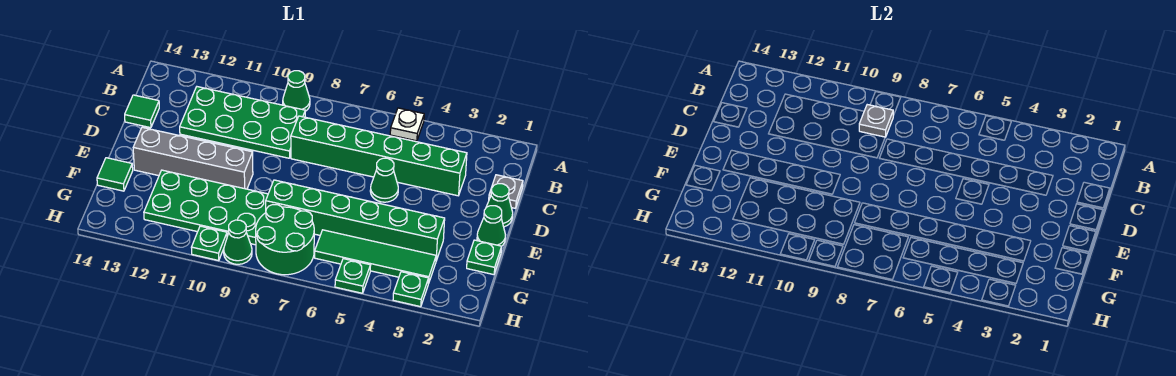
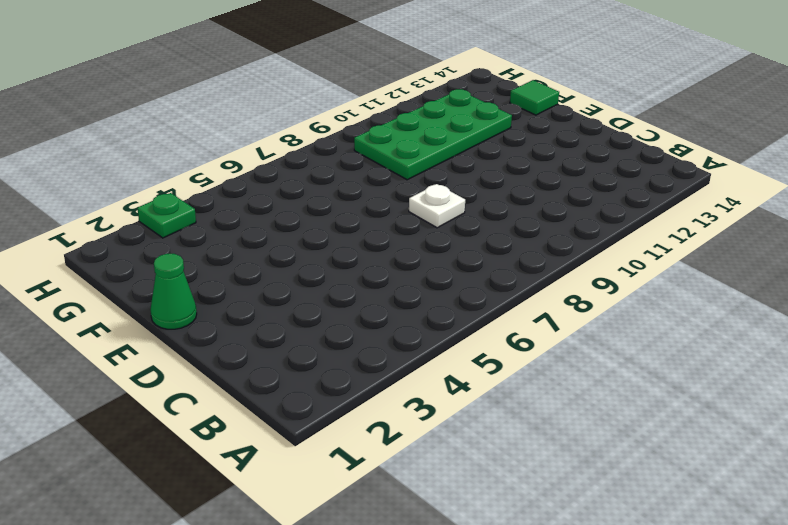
white 1x1 plate [409,184,465,228] -> white 1x1 plate moved to [390,108,424,141]
none -> green 1x1 cone [283,71,310,111]
none -> green 2x4 plate [180,87,305,158]
none -> grey 1x1 plate [489,175,523,208]

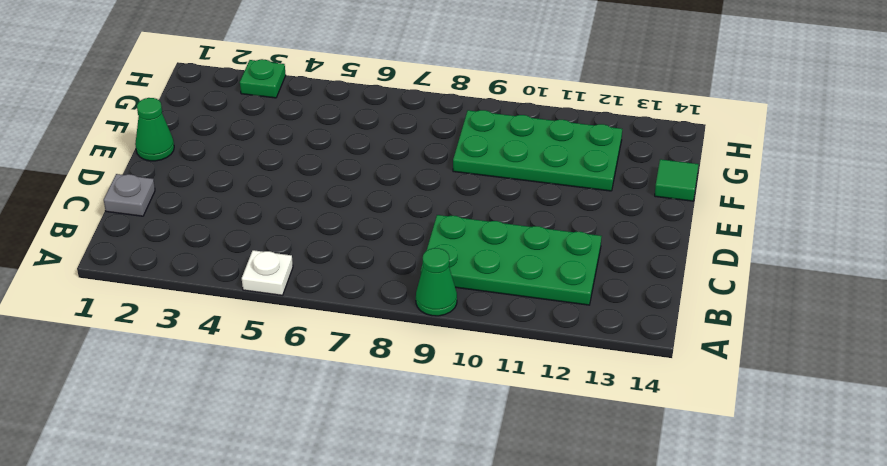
none -> green 1x6 brick [291,116,467,196]
none -> green 1x1 tile [125,95,159,128]
none -> green 1x1 cone [486,184,513,227]

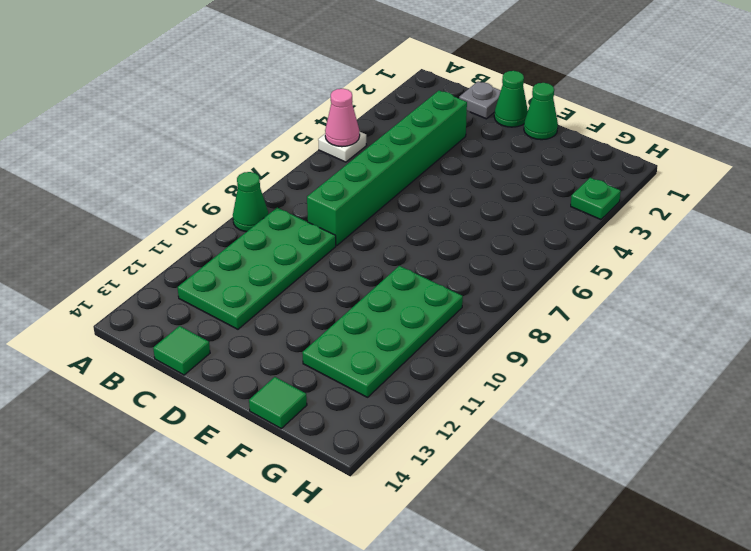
pink 1x1 cone [325,89,360,147] -> none
none -> green 1x1 cone [370,158,398,202]
none -> grey 1x4 brick [133,127,253,189]
none -> green 1x1 plate [467,240,502,275]

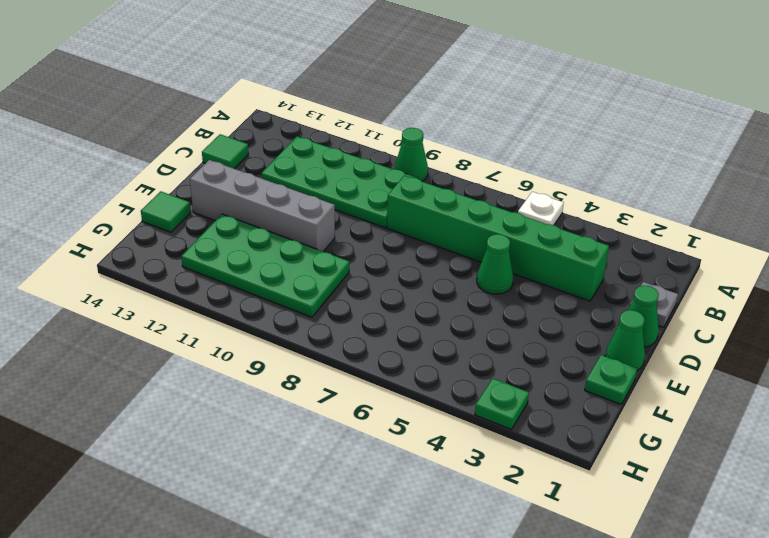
none -> green 1x6 brick [266,180,445,261]
none -> green 1x4 tile [315,230,436,284]
none -> green 2x2 round brick [256,205,314,275]

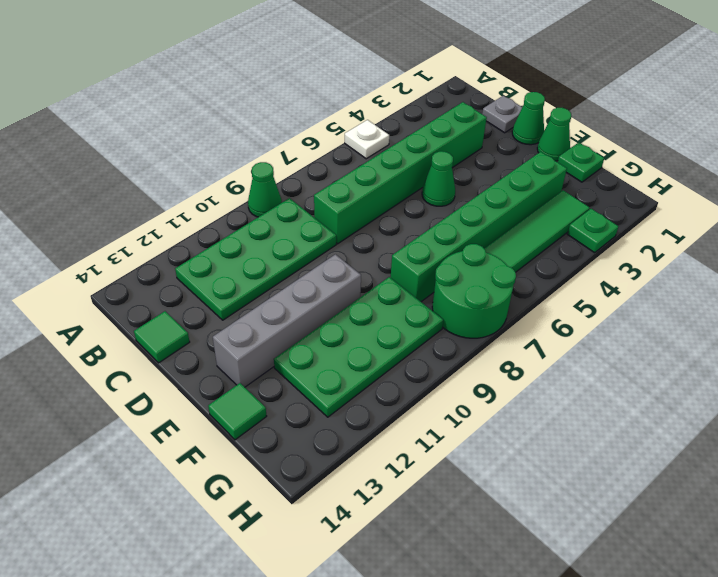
none -> green 1x1 plate [335,259,371,293]
none -> green 1x1 cone [224,220,252,264]
none -> green 1x1 plate [191,226,227,261]

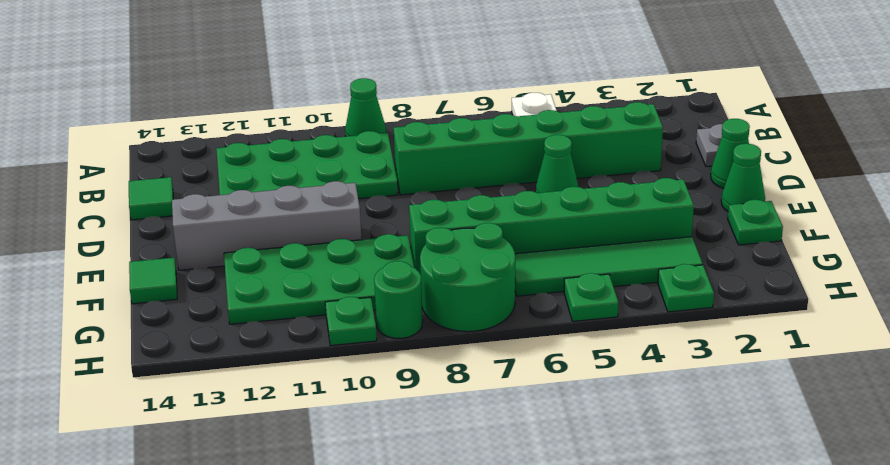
green 1x1 round brick [374,261,423,338] -> green 1x1 cone [224,220,252,264]
none -> grey 1x1 plate [859,105,893,137]

